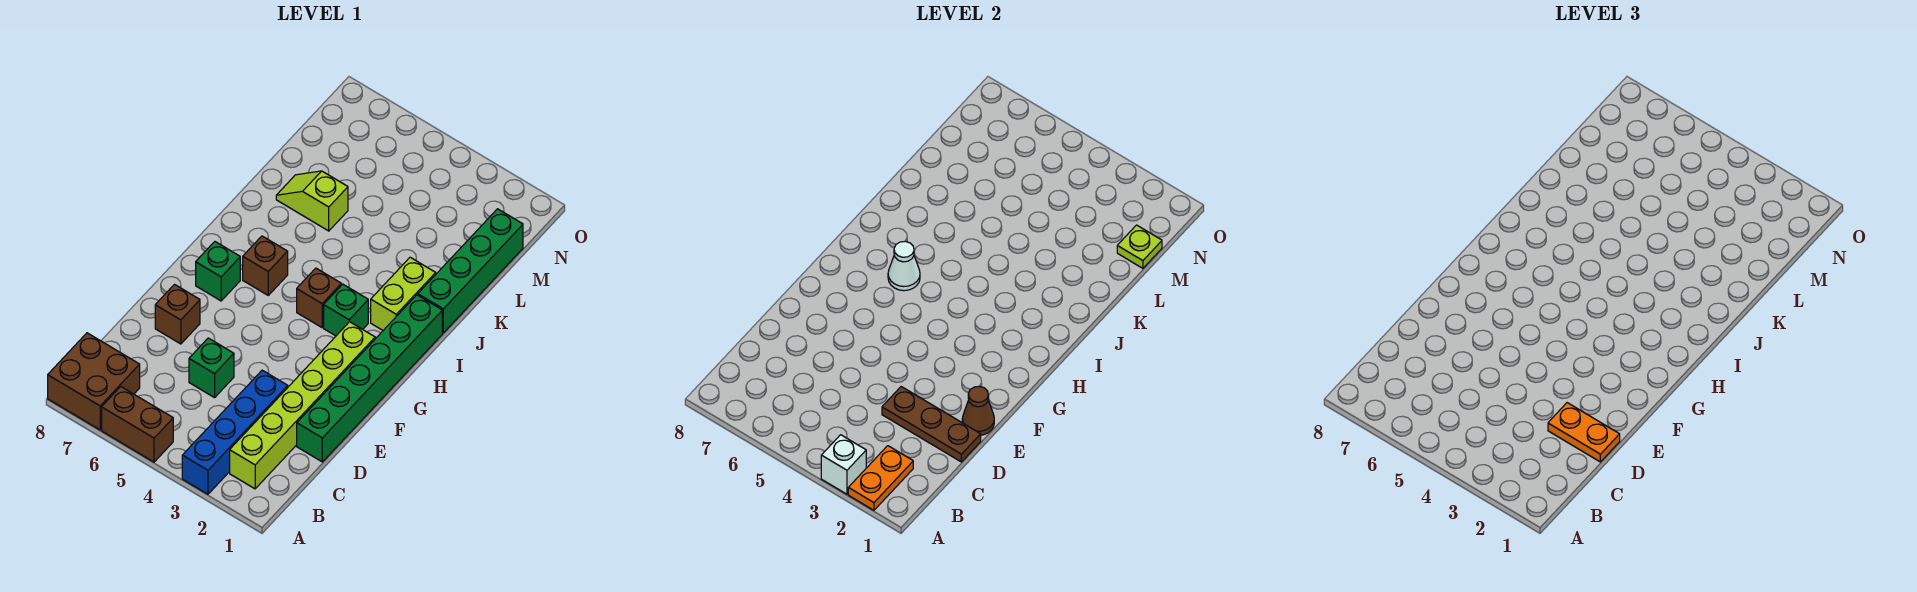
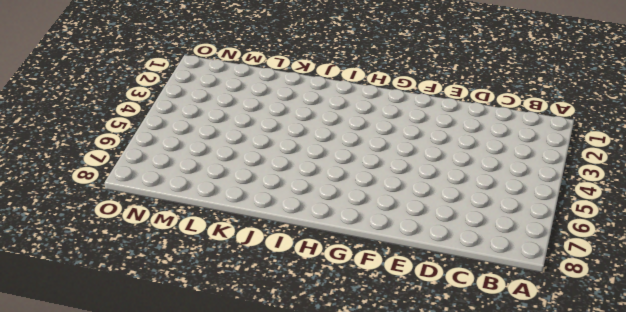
none -> blue 1x4 brick [182,370,288,494]
none -> brown 1x2 brick [102,387,173,462]
none -> brown 2x2 brick [48,333,140,430]

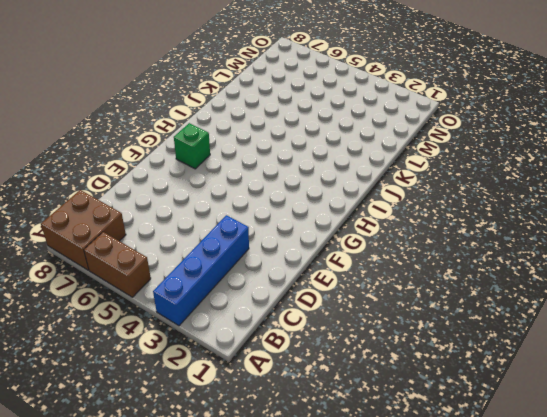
none -> lime 1x6 brick [230,322,375,489]
none -> green 1x6 brick [297,295,442,462]
none -> green 1x1 brick [189,338,234,398]

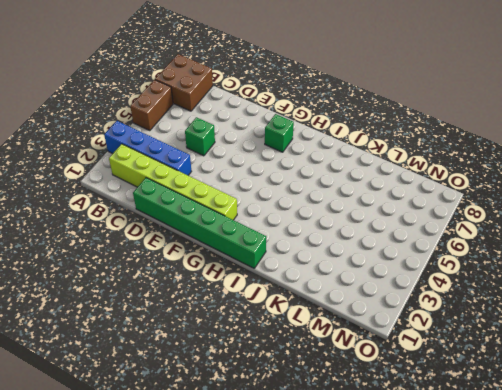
none -> brown 1x1 brick [155,285,200,344]
none -> green 1x1 brick [324,284,368,336]
none -> brown 1x1 brick [297,268,341,328]

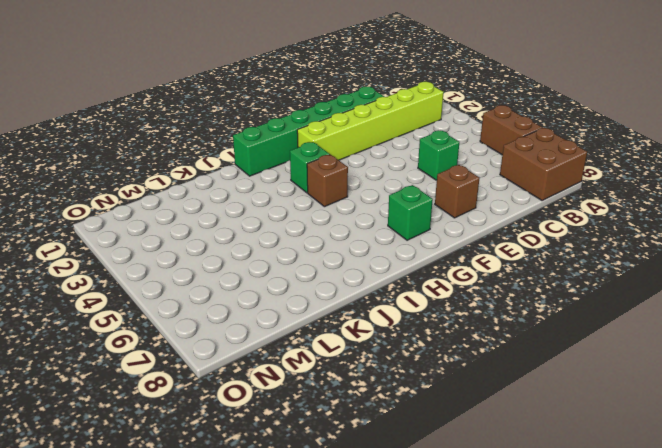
none -> blue 1x4 brick [182,370,288,494]
none -> brown 1x1 brick [243,236,288,295]
none -> lime 1x2 brick [371,257,436,330]

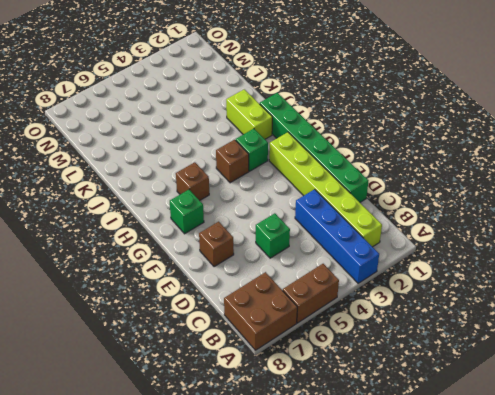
none -> green 1x4 brick [418,209,523,333]
none -> lime 1x2 slope [276,171,348,231]
none -> orange 1x2 plate [848,446,913,510]

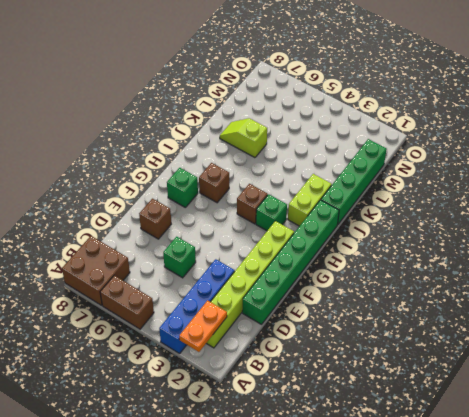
none -> white 1x1 brick [821,435,866,494]
none -> brown 1x3 plate [882,387,981,462]
none -> brown 1x1 cone [962,386,994,435]

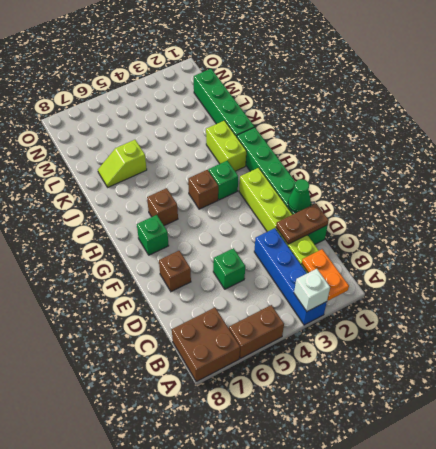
brown 1x2 plate [276,204,329,244] -> brown 1x3 plate [882,387,981,462]
green 1x1 cone [288,179,311,213] -> brown 1x1 cone [962,386,994,435]
none -> white 1x1 cone [888,241,920,291]
none -> lime 1x1 plate [1117,225,1162,268]
none -> orange 1x2 plate [1548,403,1620,462]

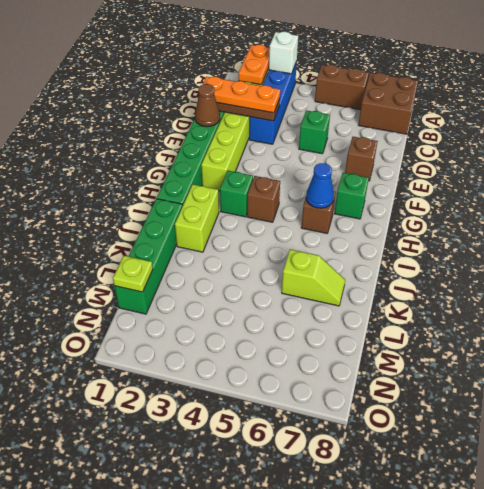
orange 1x3 plate [203,76,280,113] -> orange 1x2 plate [1548,403,1620,462]
blue 1x1 cone [306,163,334,208] -> white 1x1 cone [888,241,920,291]

